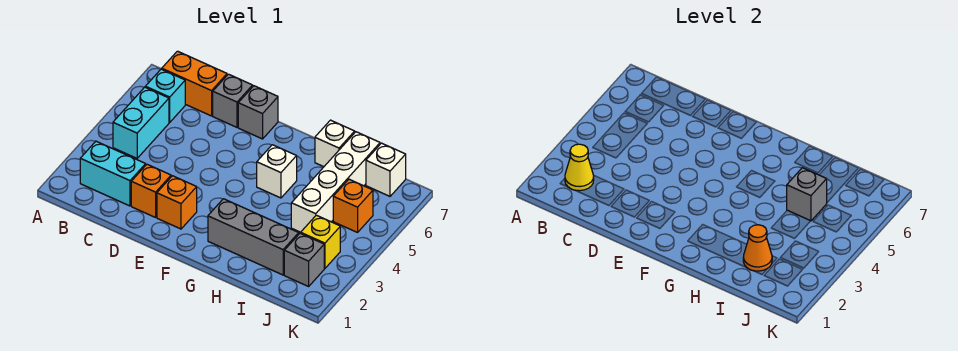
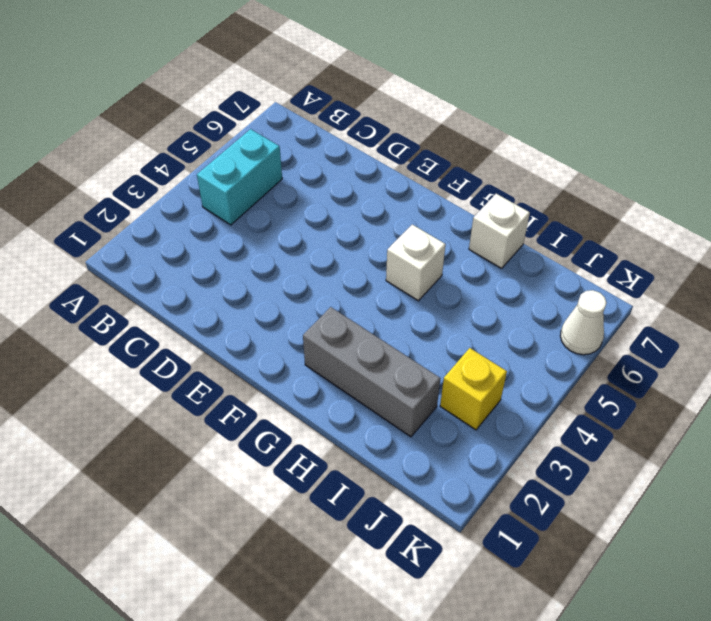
white 1x1 cone [560,290,607,355] -> none
none -> cyan 1x2 brick [80,141,146,206]
none -> cyan 1x1 brick [145,69,185,122]
none -> orange 1x2 brick [162,51,227,116]

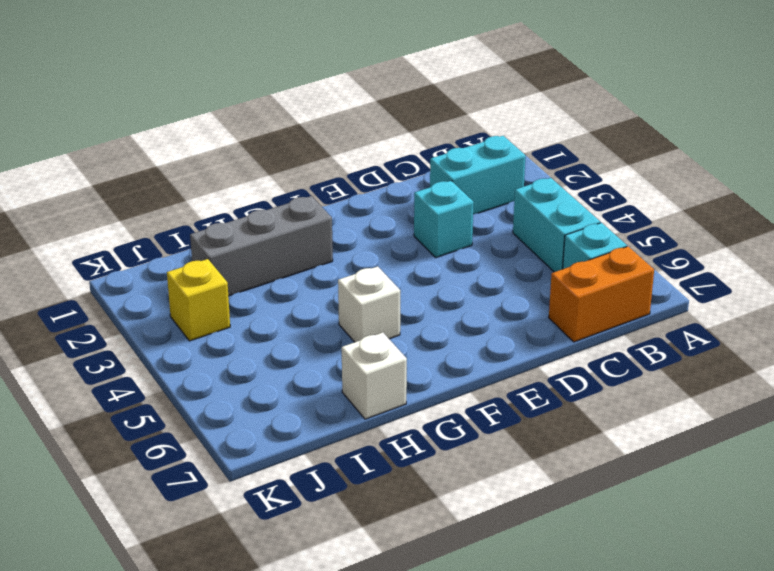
cyan 1x1 brick [414,181,474,257] -> none
none -> orange 1x1 brick [131,164,171,217]
none -> grey 1x1 brick [213,74,253,127]
none -> orange 1x1 brick [157,176,197,229]

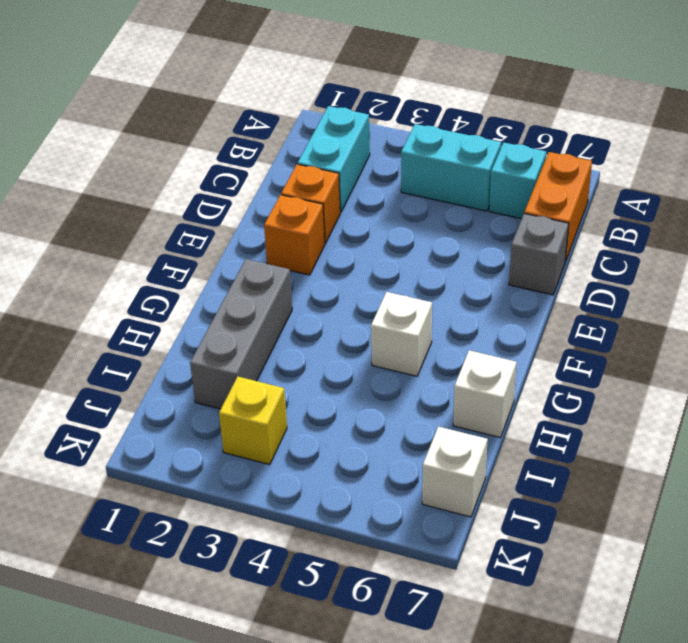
none -> grey 1x1 brick [238,86,278,139]
none -> white 1x4 brick [291,132,380,232]
none -> grey 1x1 brick [284,233,324,286]

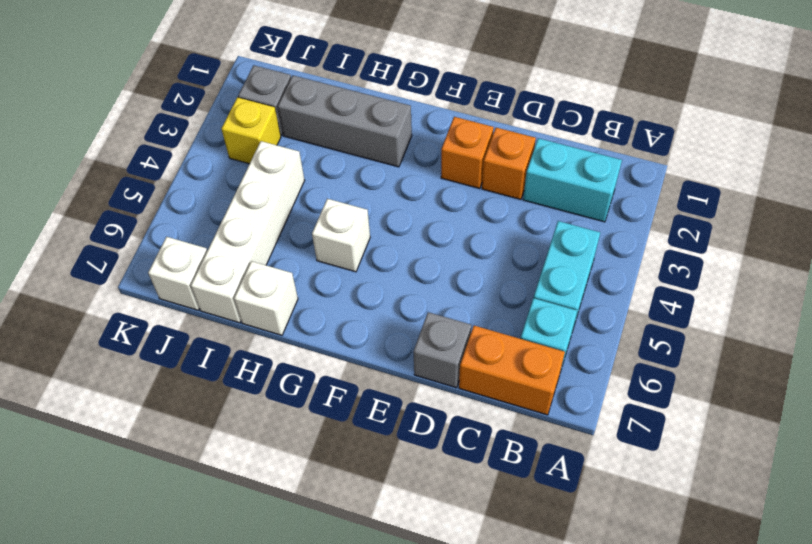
none -> grey 1x1 brick [238,86,278,139]
none -> orange 1x1 brick [333,179,373,232]
none -> yellow 1x1 cone [565,144,594,191]

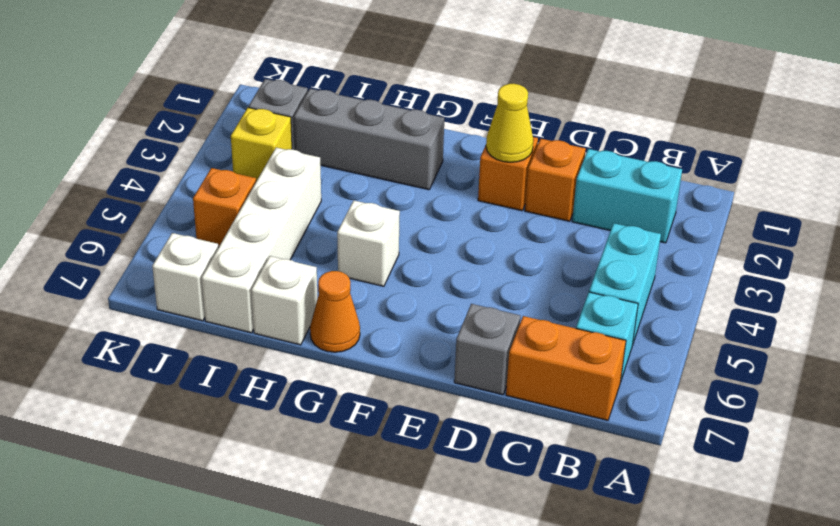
yellow 1x1 cone [486,84,533,162] -> yellow 1x1 cone moved to [565,144,594,191]
orange 1x1 cone [310,271,360,352] -> orange 1x1 cone moved to [743,225,772,271]
none -> grey 1x1 brick [238,86,278,139]
none -> grey 1x1 brick [787,168,827,221]

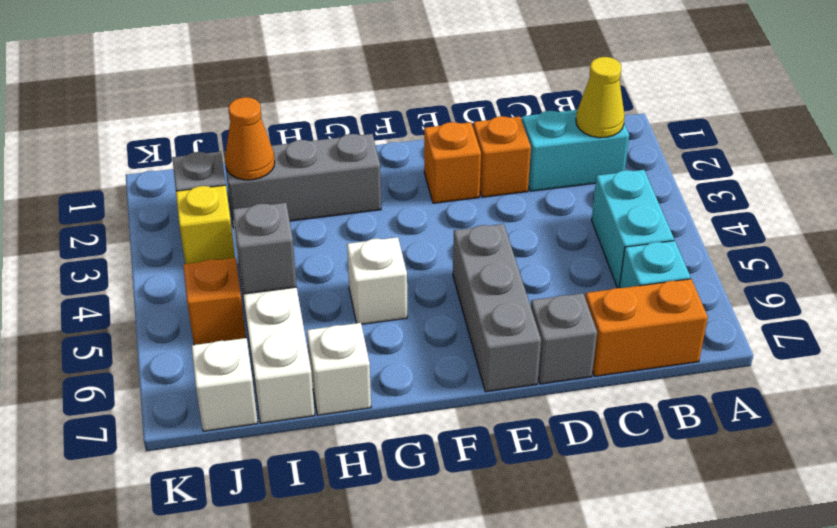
grey 1x3 brick [453,224,541,392] -> grey 1x1 brick [238,86,278,139]

